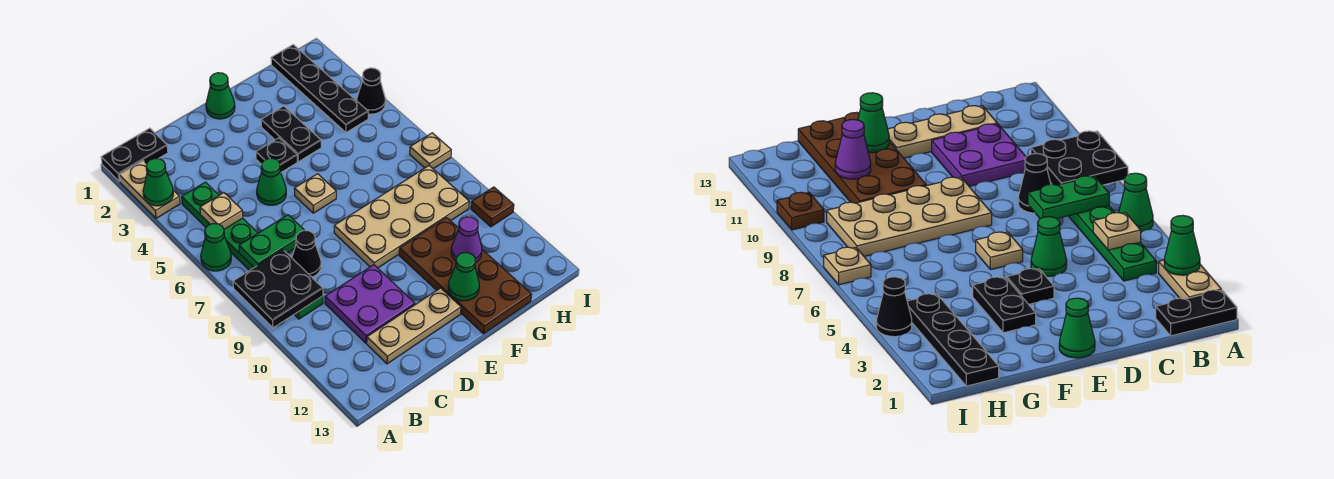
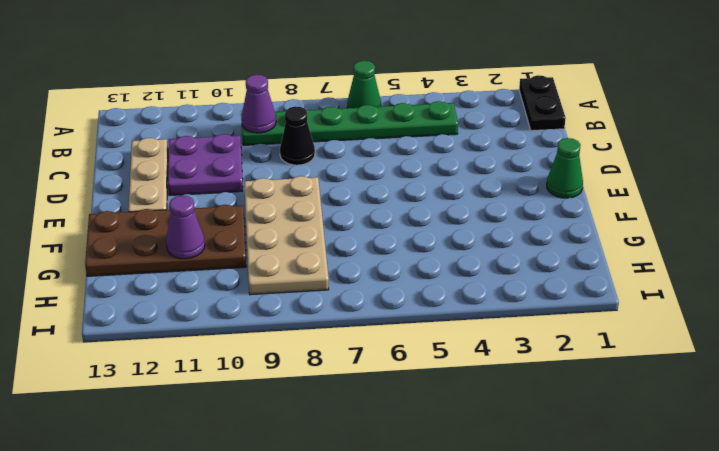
purple 1x1 cone [241,75,276,133] -> black 2x2 plate [233,250,323,328]
none -> tan 1x2 plate [119,161,180,218]
none -> green 1x1 cone [257,158,286,205]
none -> black 1x1 plate [256,138,297,172]

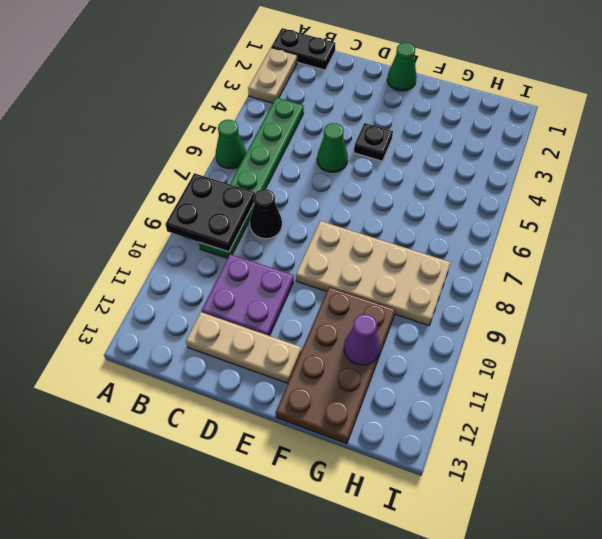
none -> tan 1x1 plate [294,174,336,213]
none -> black 1x2 plate [261,106,321,162]
none -> black 1x4 plate [271,45,368,133]

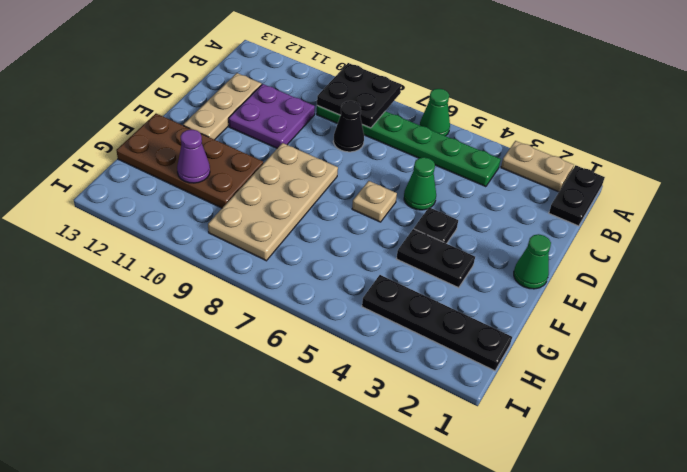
none -> black 1x1 cone [357,68,385,114]
none -> tan 1x1 plate [410,133,451,169]
none -> brown 1x1 plate [471,187,514,227]

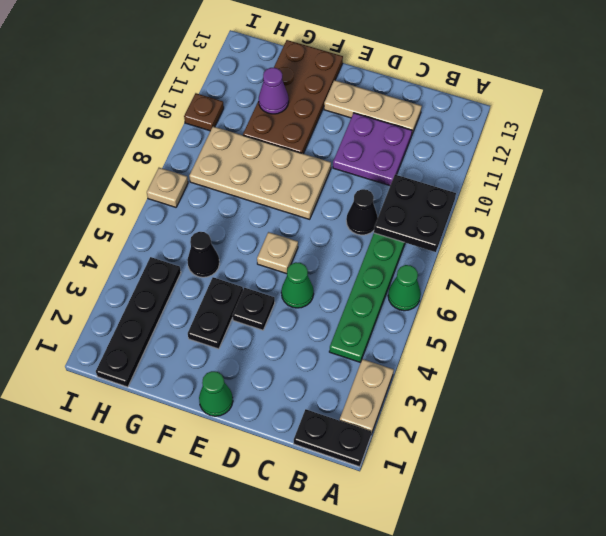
black 1x1 cone [187,232,220,277] -> black 1x1 cone moved to [357,68,385,114]
none -> green 1x1 cone [143,158,173,206]
none -> tan 1x1 plate [200,193,243,229]
none -> green 1x2 plate [239,215,304,267]

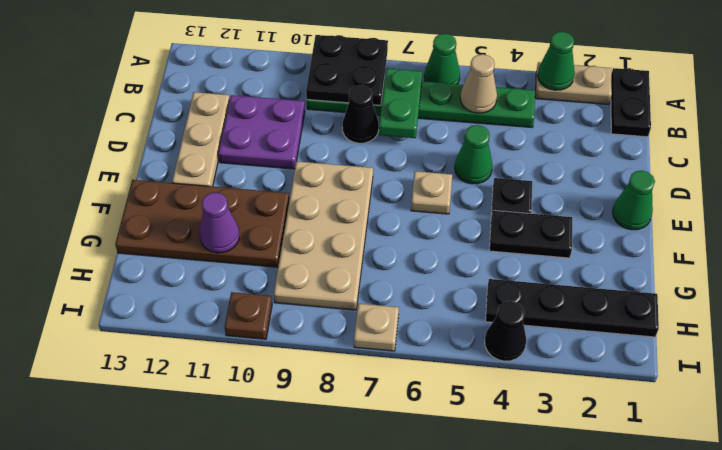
tan 1x1 cone [460,54,497,113] -> tan 1x1 plate [200,193,243,229]
none -> green 1x1 cone [448,253,479,301]

